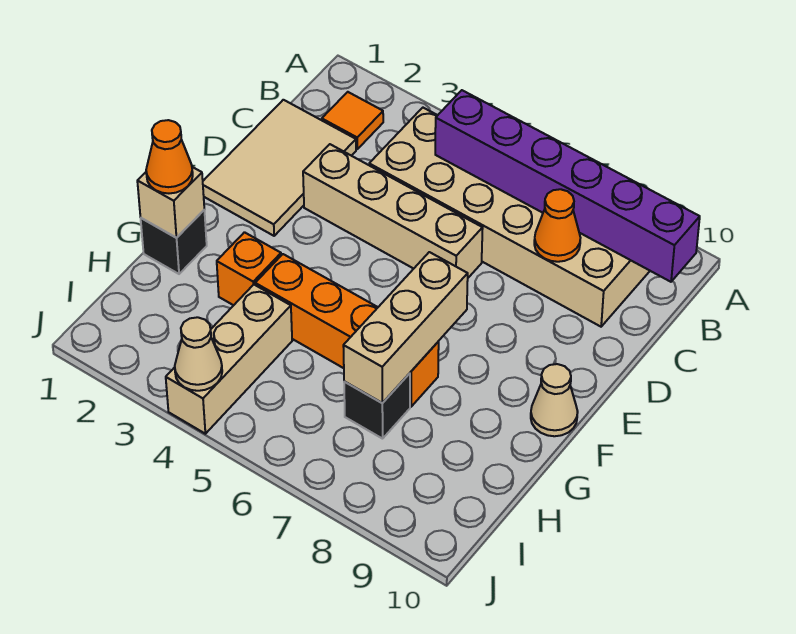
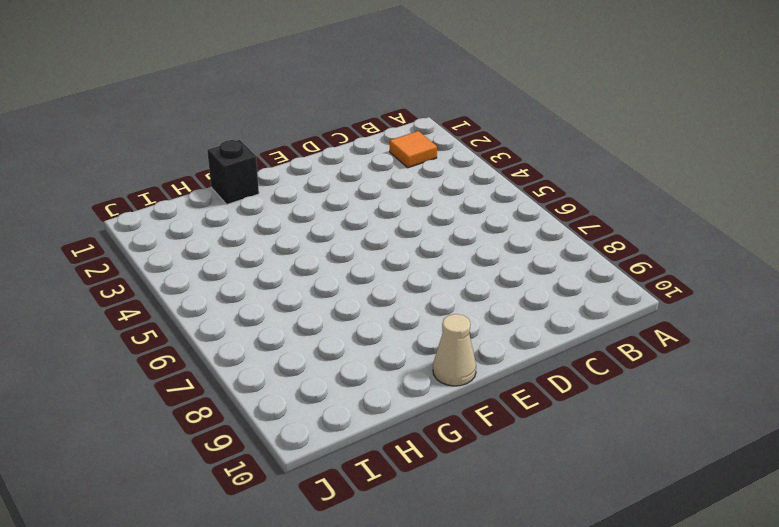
none -> tan 2x6 brick [369,108,650,327]
none -> tan 2x3 tile [203,100,356,236]
none -> tan 1x4 brick [303,144,483,278]

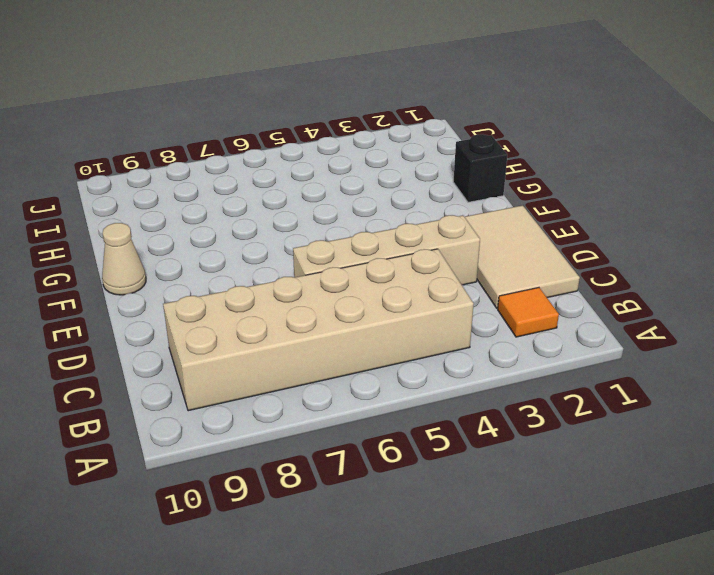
none -> orange 1x1 brick [217,232,281,305]
none -> orange 1x4 brick [255,254,439,407]
none -> tan 1x3 brick [166,285,292,434]

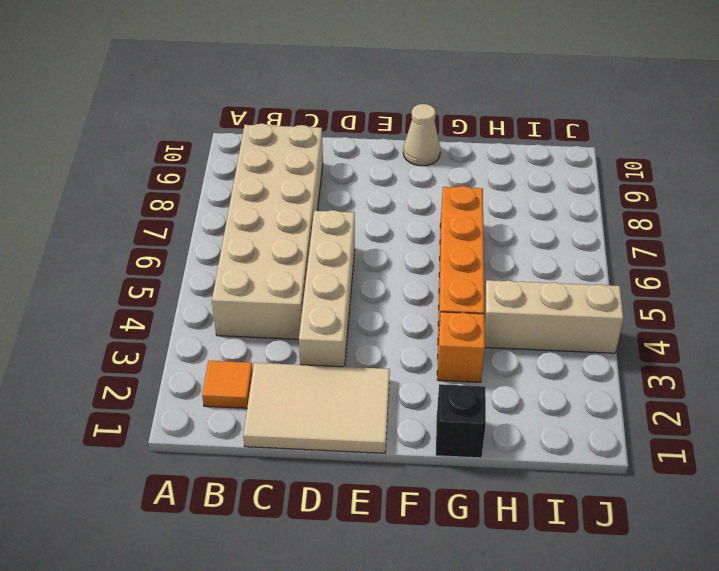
none -> black 1x1 brick [344,373,410,439]
none -> purple 1x6 brick [435,90,700,282]
none -> orange 1x1 cone [534,189,580,262]

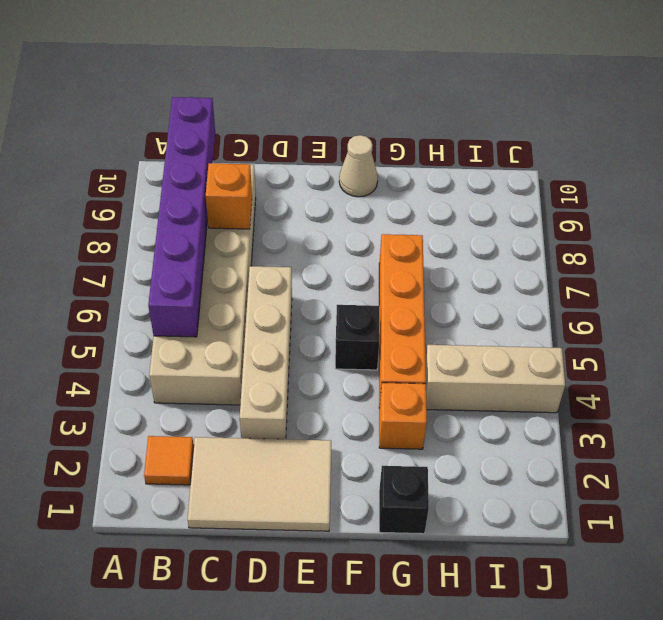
orange 1x1 brick [206,163,252,229] -> orange 1x1 cone [534,189,580,262]
black 1x1 brick [335,305,379,370] -> black 1x1 brick moved to [344,373,410,439]
none -> tan 1x3 brick [343,252,468,403]
none -> tan 1x1 brick [137,167,204,238]
none -> tan 1x1 cone [175,317,222,391]

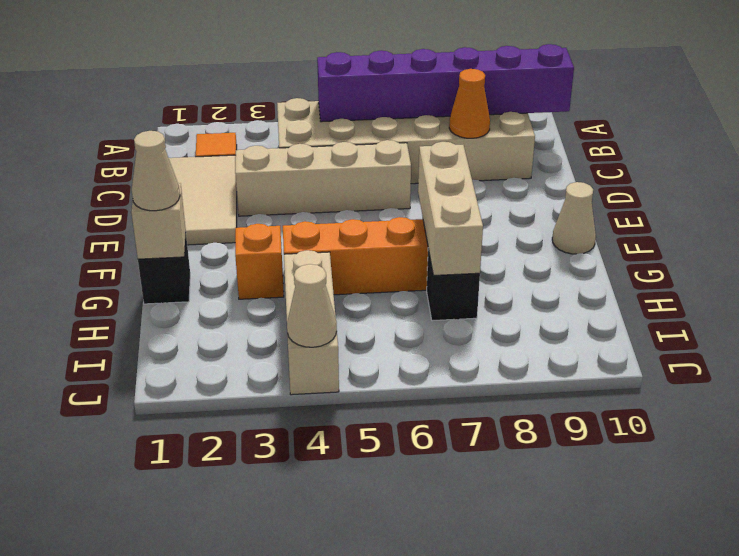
tan 1x1 cone [132,131,180,211] -> orange 1x1 cone [146,120,193,193]

